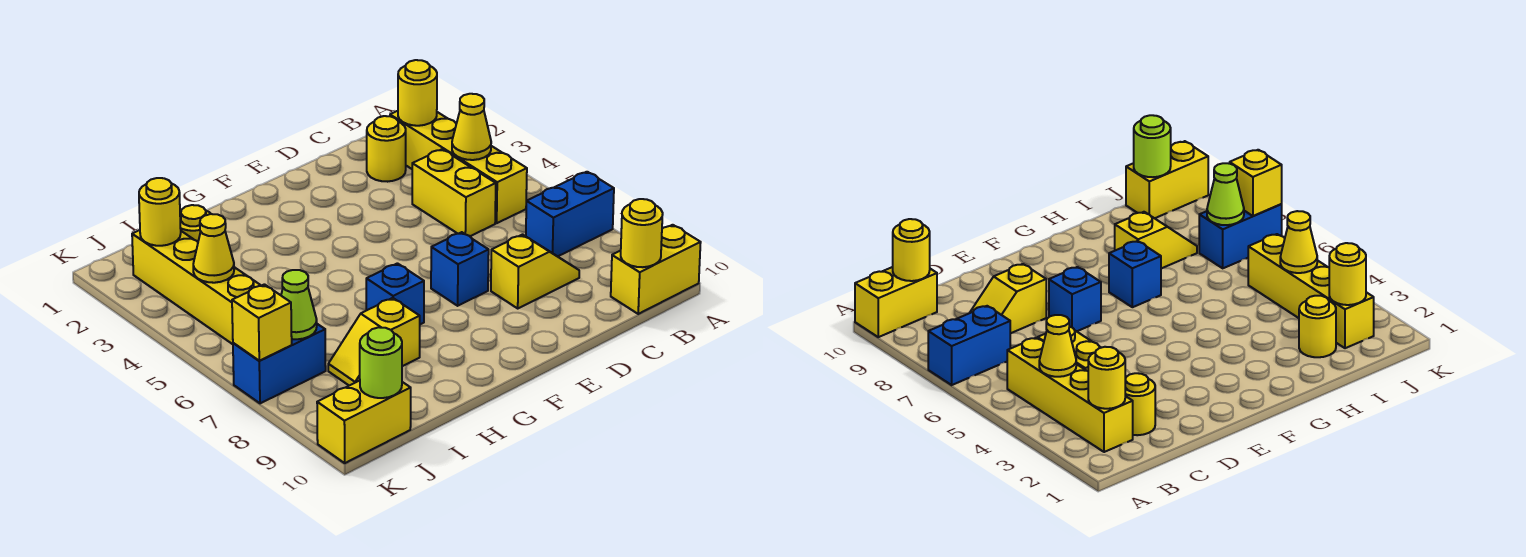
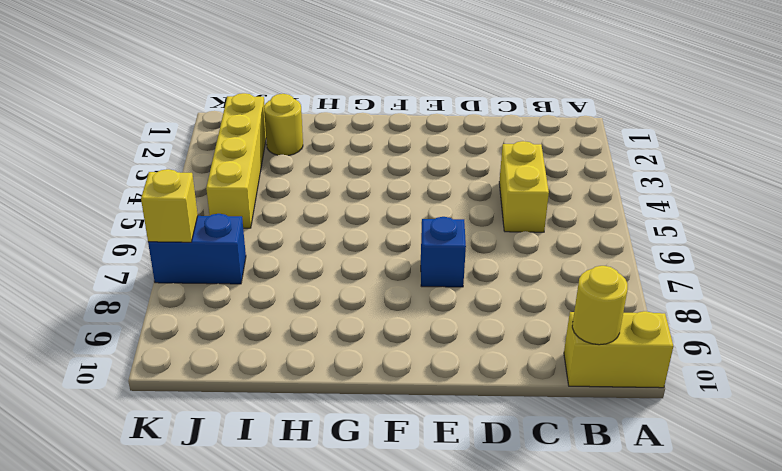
none -> blue 1x2 brick [526,172,614,256]
none -> yellow 1x4 brick [390,111,527,223]
none -> yellow 1x1 round brick [367,116,406,182]

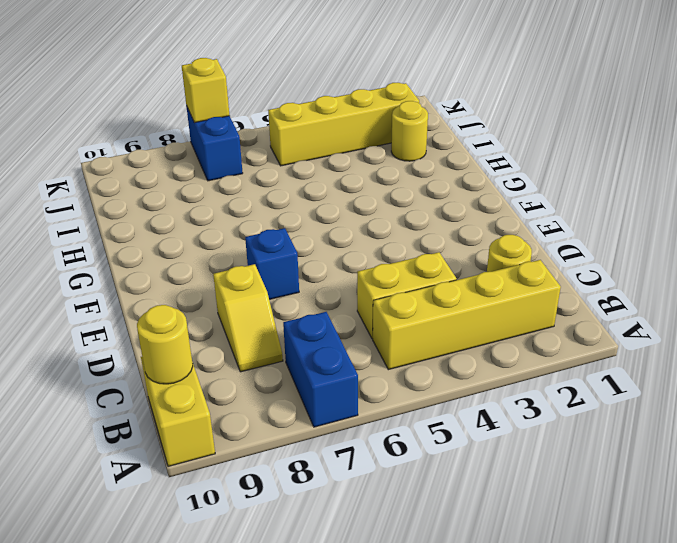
none -> blue 1x1 brick [366,263,424,324]
none -> yellow 1x2 slope [328,298,420,386]
none -> yellow 1x2 brick [317,381,411,463]

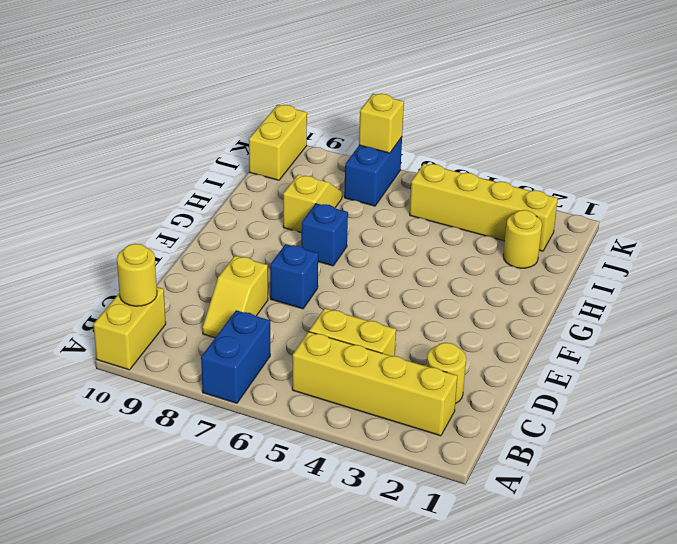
none -> yellow 1x1 round brick [398,60,437,126]
none -> yellow 1x1 cone [452,94,491,160]
none -> yellow 1x1 round brick [139,178,181,246]

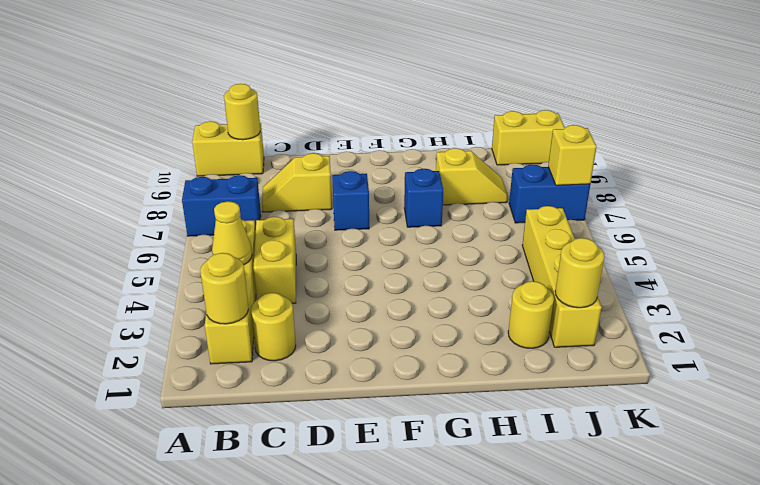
none -> yellow 1x1 cone [193,214,234,283]
none -> lime 1x1 cone [281,270,317,339]
none -> lime 1x1 round brick [360,327,402,398]

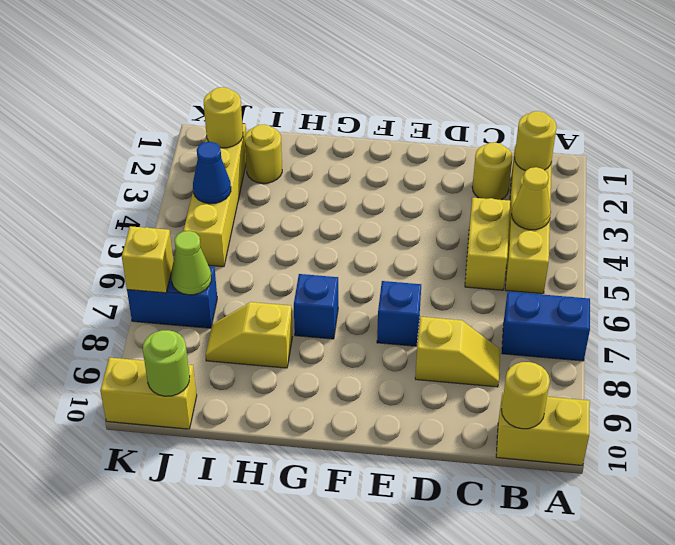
blue 1x1 cone [193,142,231,204] -> yellow 1x1 cone [193,214,234,283]

